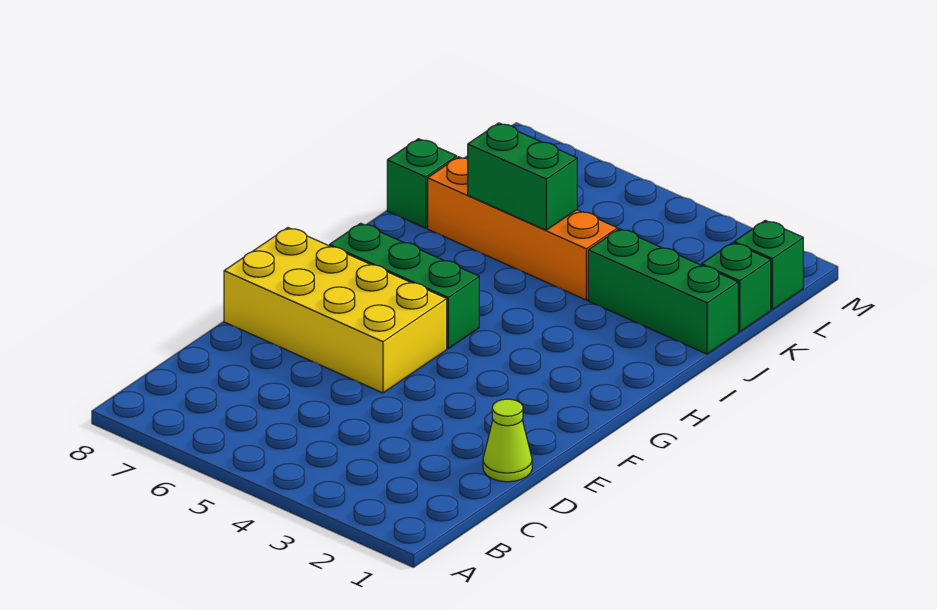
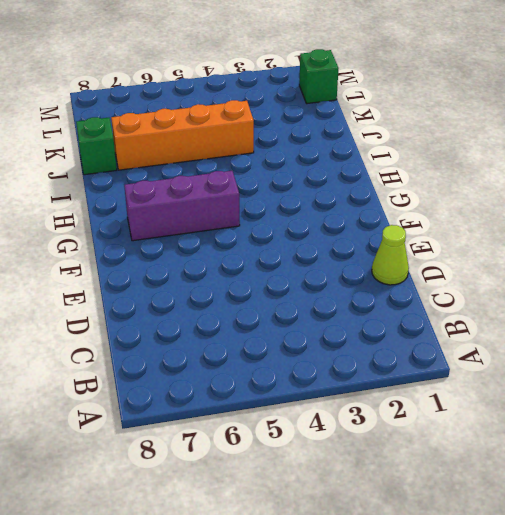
purple 1x3 brick [124,171,240,241] -> green 1x3 brick [330,223,479,348]
none -> yellow 2x4 brick [224,228,447,393]
none -> green 1x3 brick [588,229,738,354]

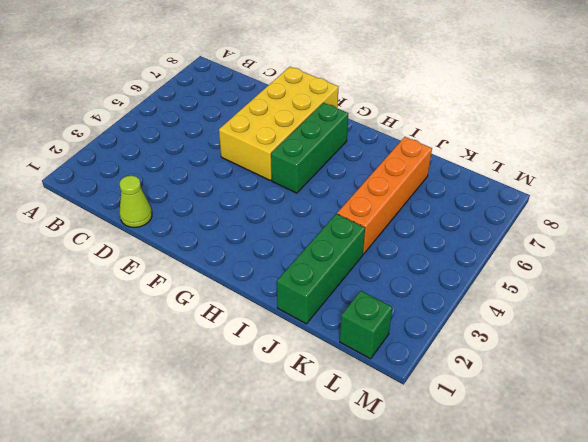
none -> green 1x1 brick [387,139,457,228]
none -> green 1x1 brick [701,243,771,332]

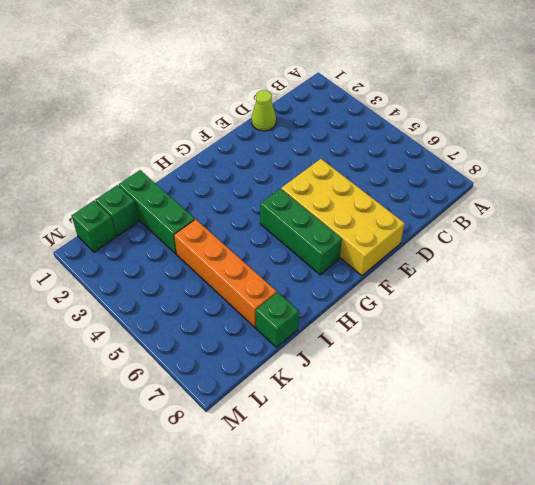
none -> green 1x2 brick [468,123,577,230]

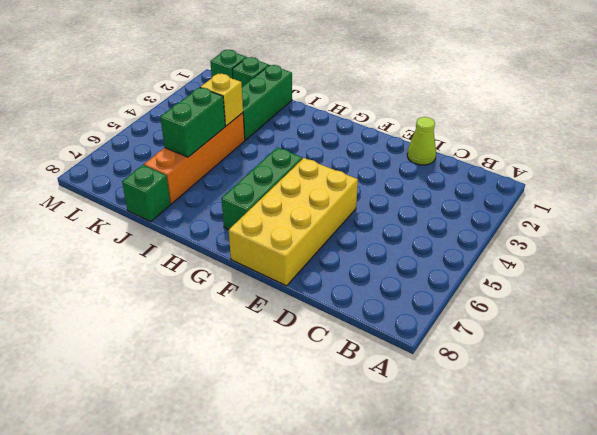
yellow 1x1 brick [200,74,243,126] -> none

